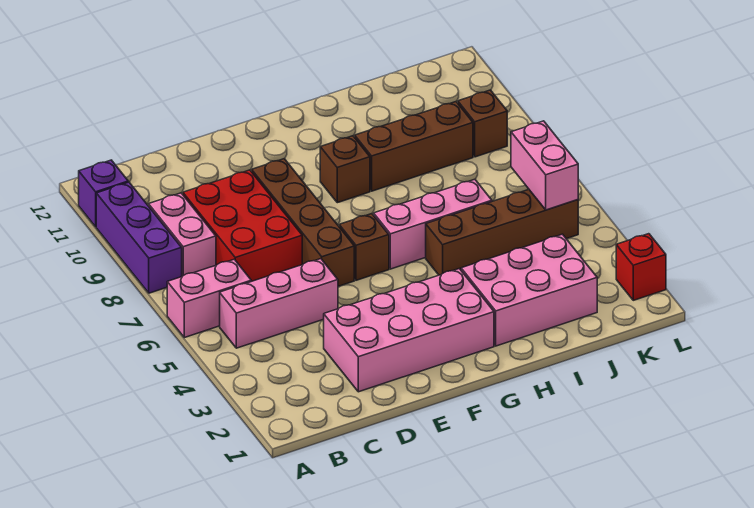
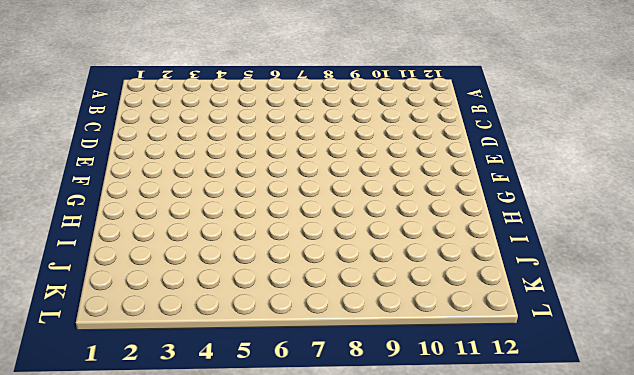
none -> pink 1x2 brick [167,259,251,338]
none -> purple 1x3 brick [96,182,182,293]
none -> purple 1x1 brick [78,160,128,227]

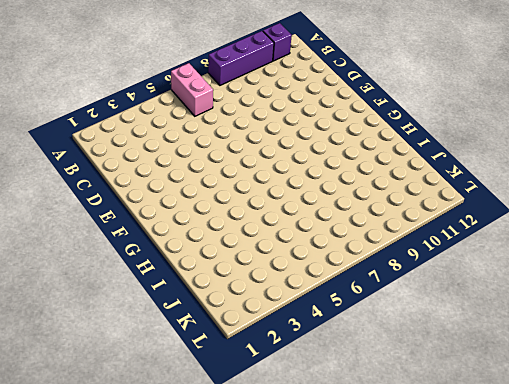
none -> pink 1x3 brick [220,259,338,348]
none -> pink 1x2 brick [149,193,216,276]
none -> red 2x3 brick [183,170,302,281]

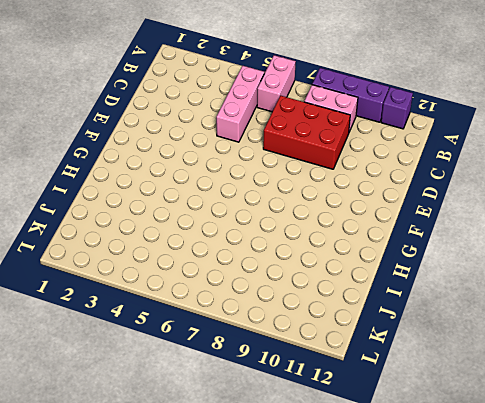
none -> pink 2x4 brick [324,269,494,392]
none -> brown 1x4 brick [252,159,354,286]
none -> brown 1x1 brick [339,214,389,280]

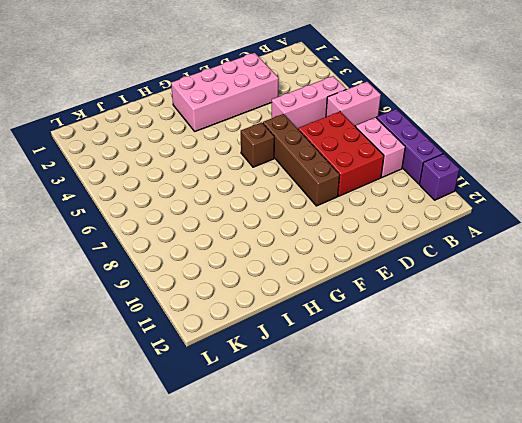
none -> pink 1x3 brick [374,179,492,269]
none -> brown 1x1 brick [320,136,370,203]
none -> pink 2x3 brick [461,234,597,346]

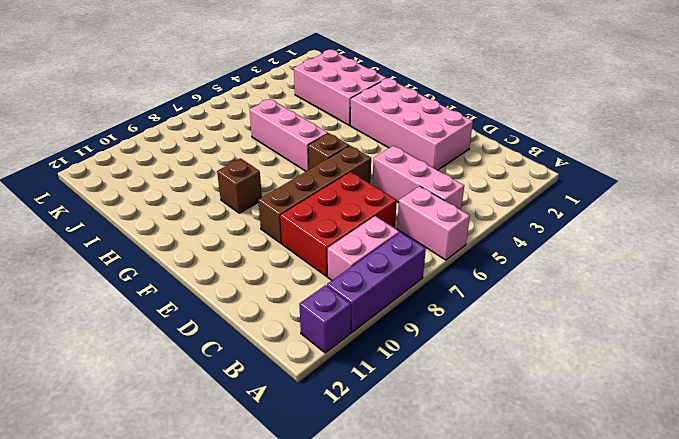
none -> brown 1x4 brick [426,190,578,275]
none -> brown 1x3 brick [355,102,473,191]
none -> brown 1x1 brick [458,90,507,157]

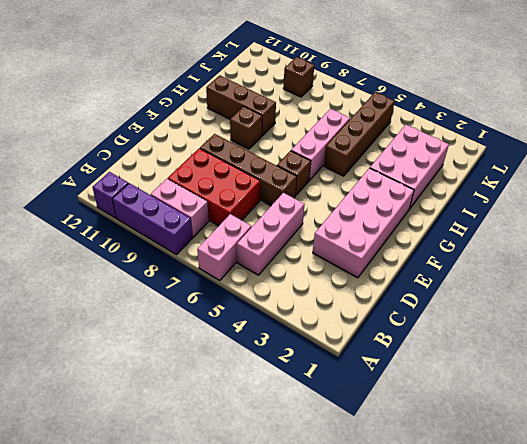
brown 1x3 brick [206,75,276,135] -> brown 1x3 brick turned to [355,102,473,191]
none -> red 1x1 brick [616,234,666,300]
none -> pink 1x2 brick [511,121,578,210]

